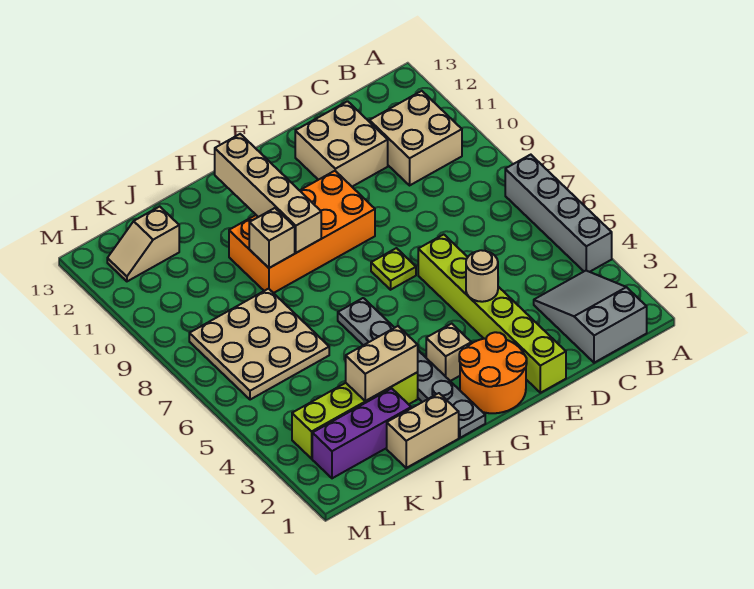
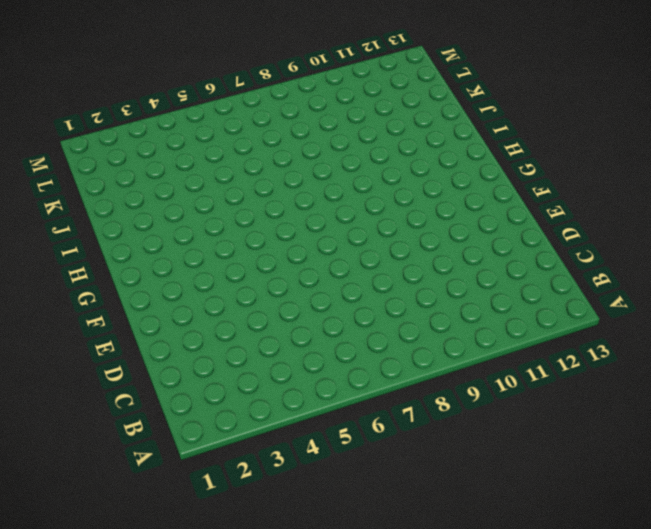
none -> grey 1x4 brick [505,155,612,272]
none -> grey 2x3 slope [534,271,647,363]
none -> tan 2x2 brick [369,91,462,185]

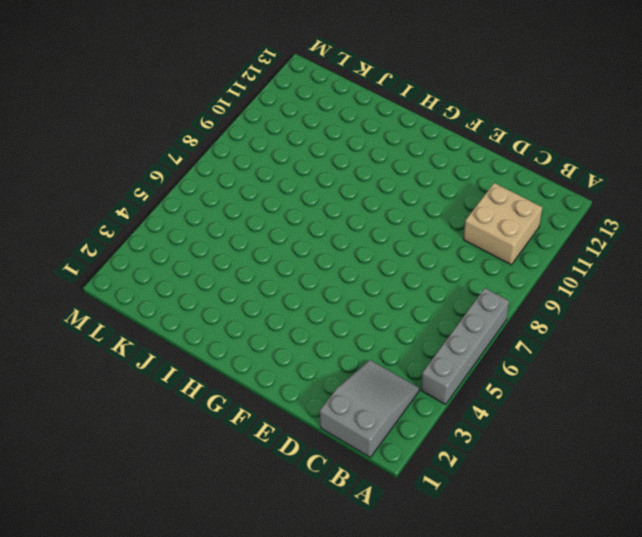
none -> tan 2x2 brick [295,101,388,187]
none -> lime 1x6 brick [418,234,566,393]
none -> orange 2x2 round brick [459,332,527,413]

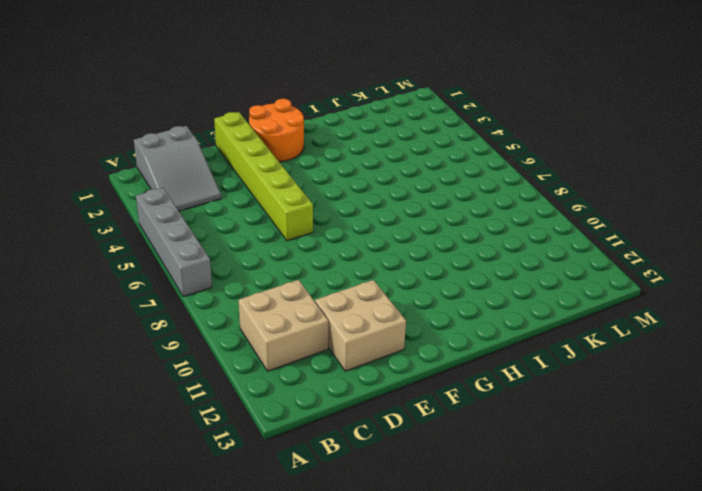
none -> lime 1x1 plate [371,248,416,290]
none -> orange 2x4 brick [229,171,375,293]
none -> tan 1x1 brick [426,324,471,381]

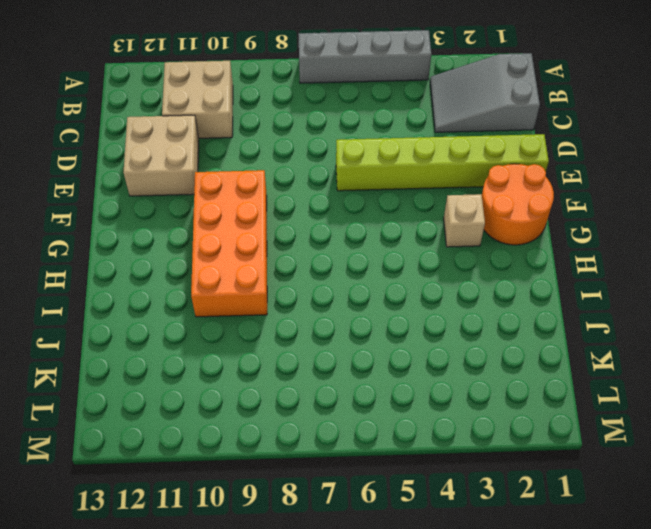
none -> lime 1x1 plate [371,248,416,290]
none -> grey 1x6 plate [338,298,485,438]
none -> tan 1x2 brick [387,393,459,468]

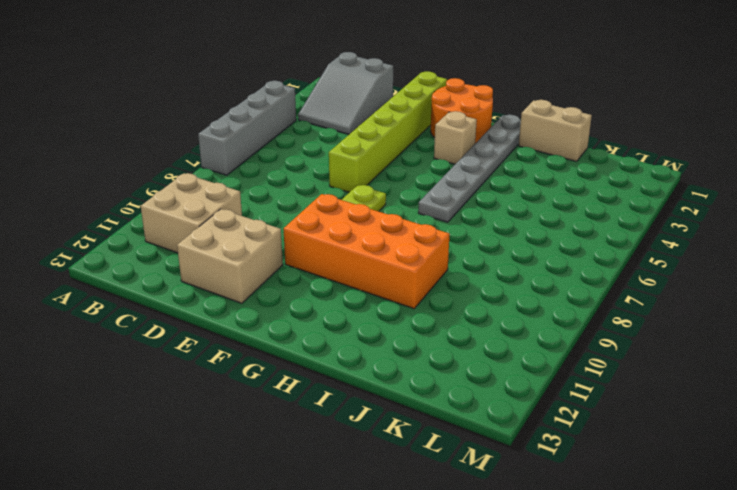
none -> lime 1x4 brick [292,372,418,459]
none -> purple 1x3 brick [312,388,411,478]
none -> tan 3x3 plate [189,289,329,400]

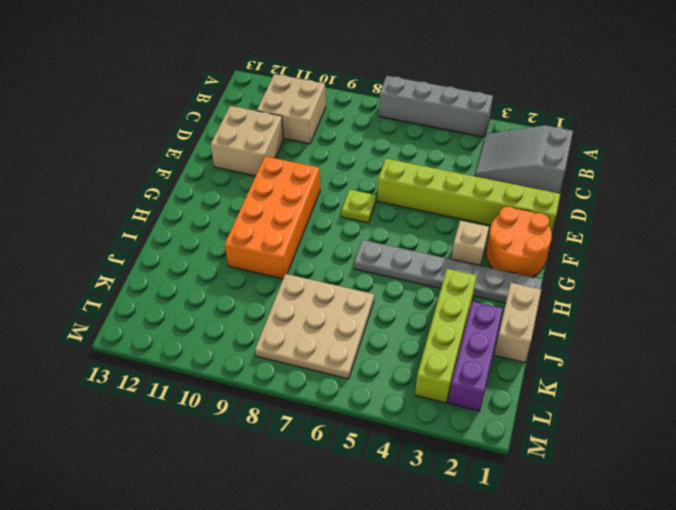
none -> tan 1x2 slope [107,207,179,281]
none -> tan 1x1 round brick [466,250,498,302]
none -> tan 1x4 brick [215,134,321,253]

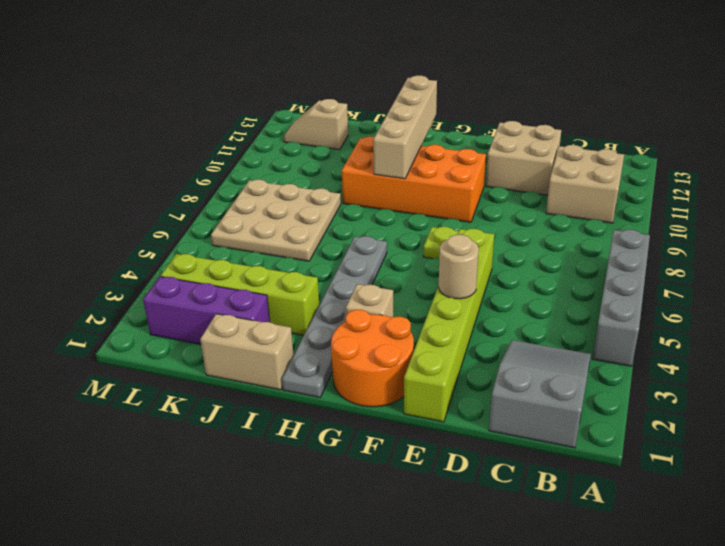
none -> tan 1x2 brick [346,326,418,401]
none -> tan 1x1 brick [249,208,295,268]

